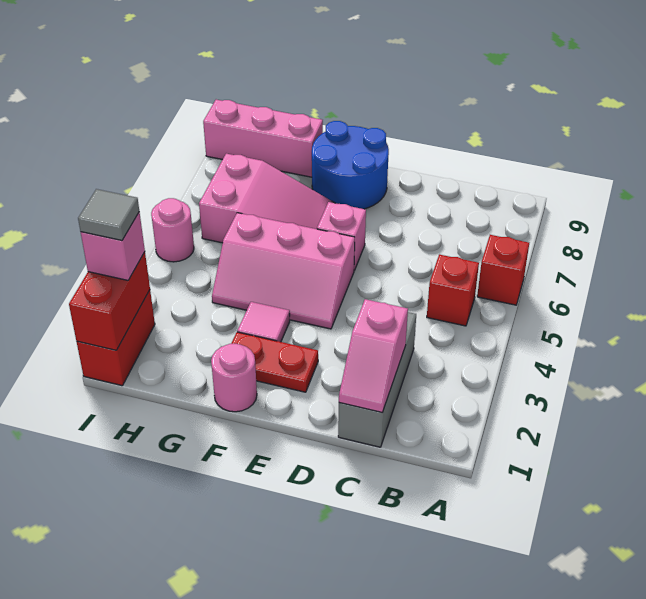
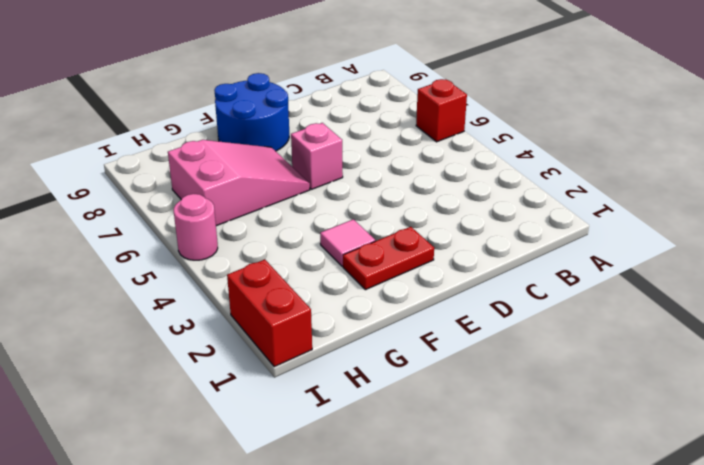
none -> red 1x1 brick [427,254,479,326]
none -> grey 1x3 brick [338,312,416,447]
none -> pink 2x3 slope [212,213,355,329]

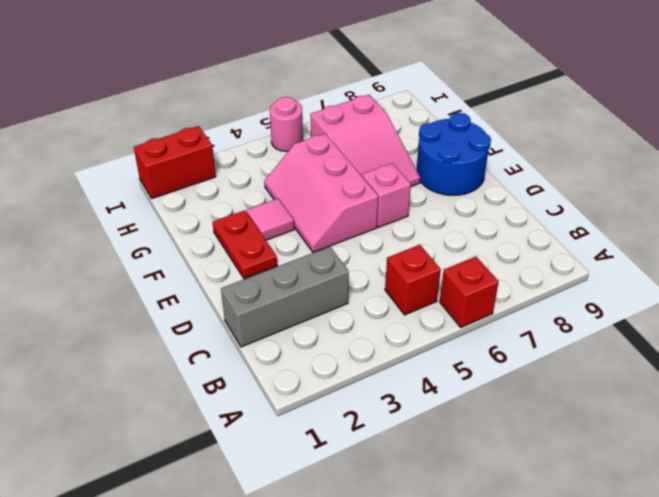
none -> pink 1x1 round brick [211,344,257,412]
none -> pink 1x3 brick [203,100,323,177]
none -> pink 1x2 slope [339,299,408,412]

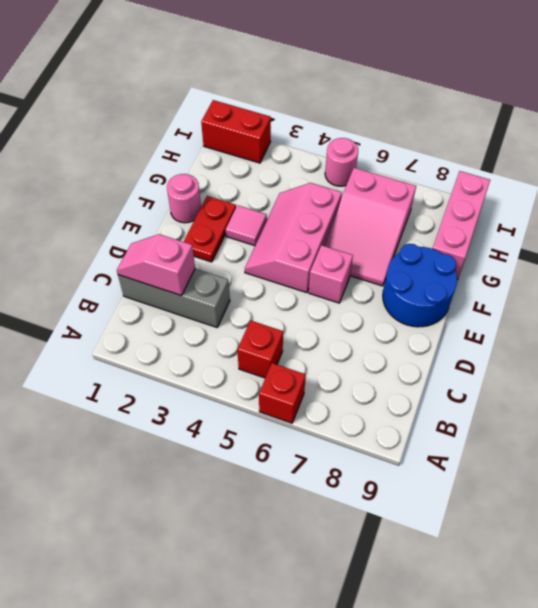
none -> red 1x2 brick [69,252,150,350]
none -> pink 1x1 brick [81,212,145,280]
none -> grey 1x1 tile [78,189,139,240]

